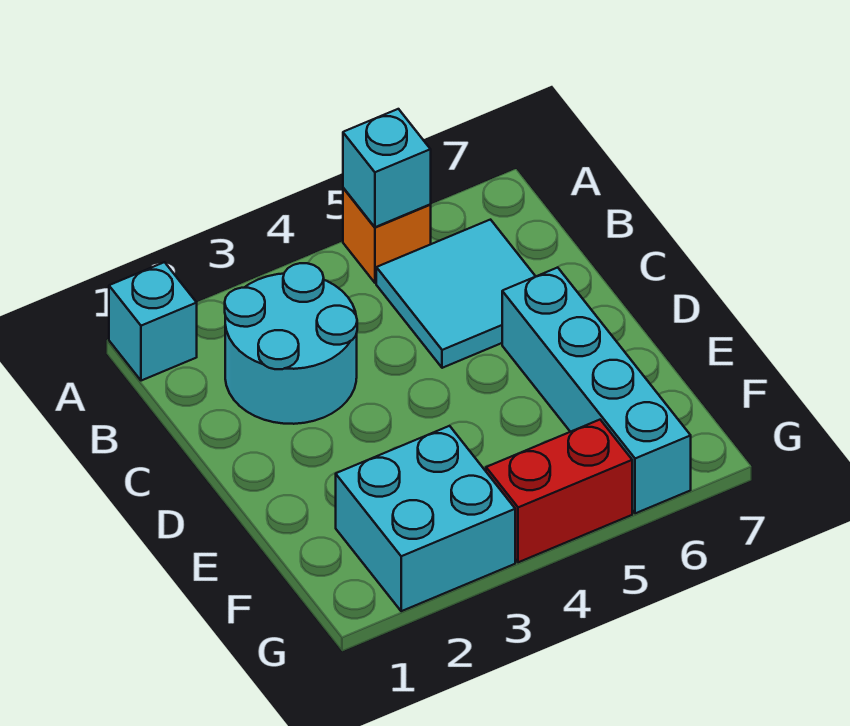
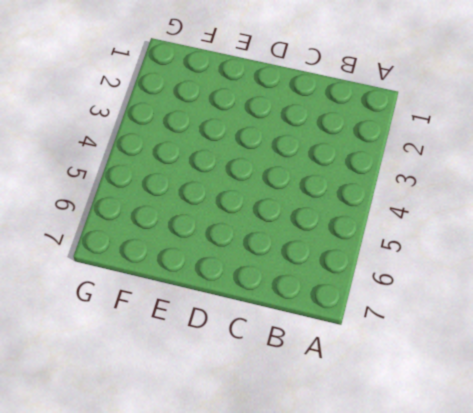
none -> cyan 1x1 brick [109,262,197,381]
none -> orange 1x1 brick [343,188,431,283]

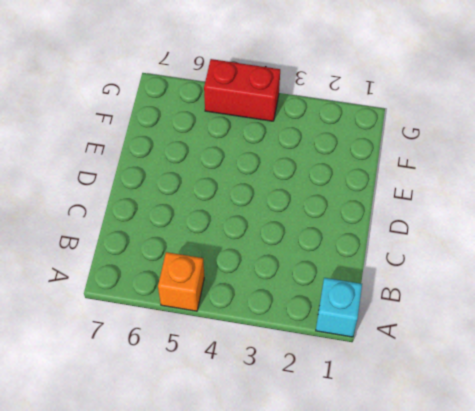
none -> cyan 2x2 round brick [225,263,357,424]
none -> cyan 2x2 tile [376,220,536,368]

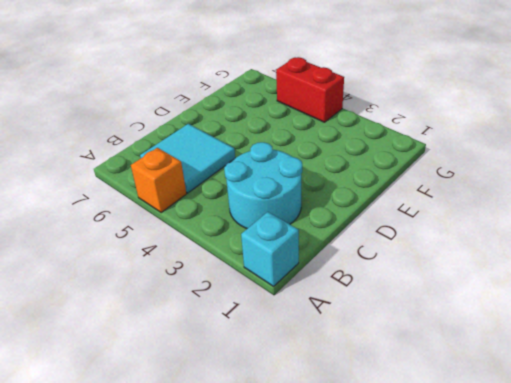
none -> cyan 1x4 brick [502,267,691,513]
none -> cyan 2x2 brick [336,426,515,611]

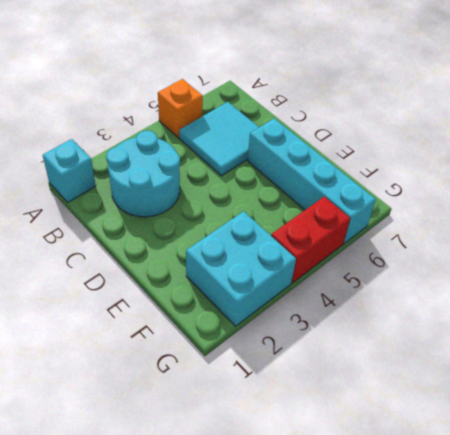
none -> cyan 1x1 brick [343,109,431,227]

